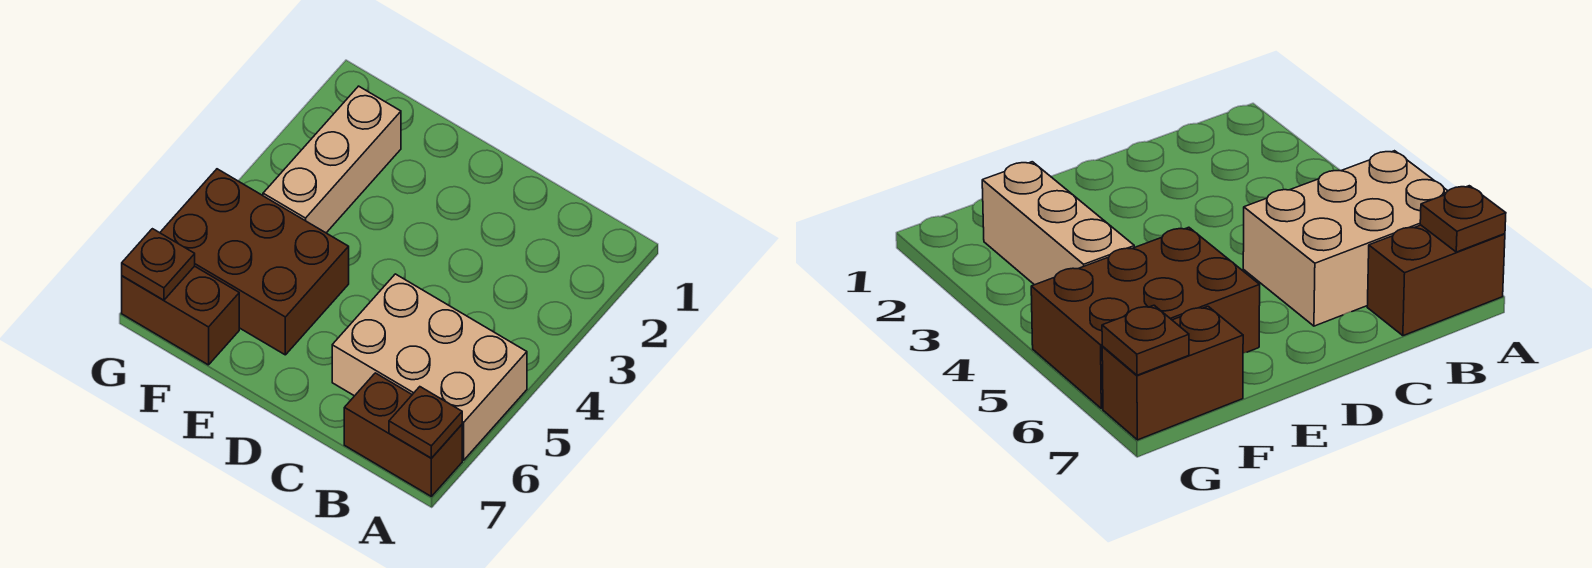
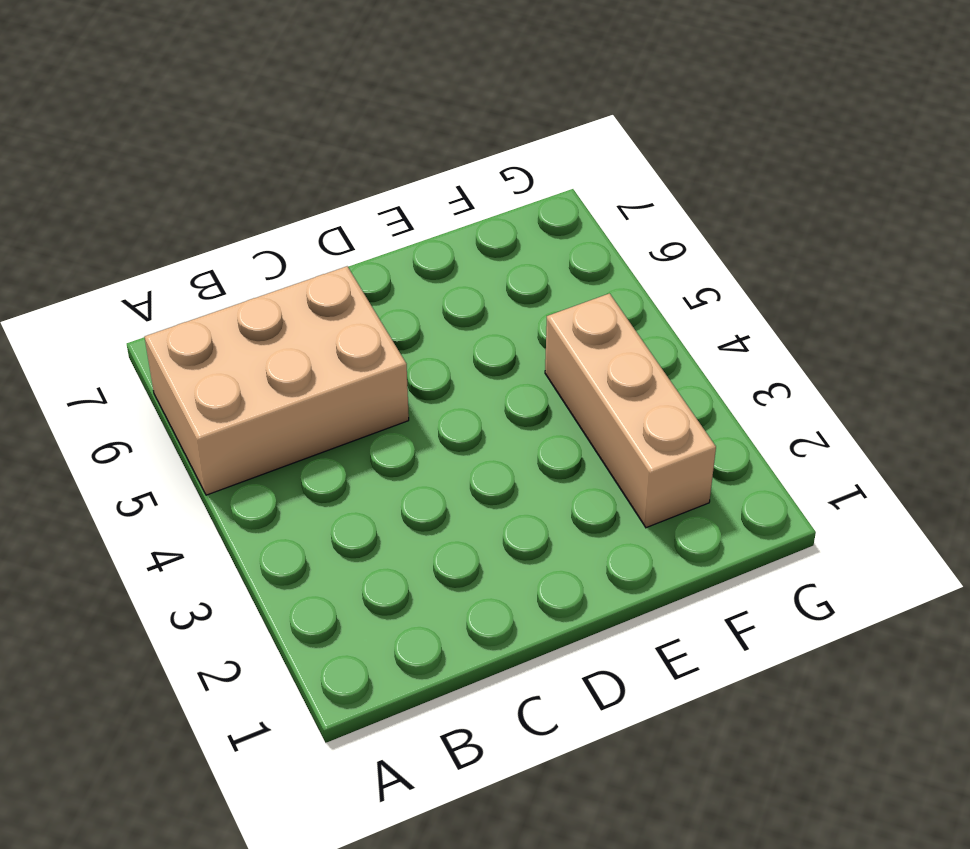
none -> brown 1x2 brick [344,373,462,496]
none -> brown 2x3 brick [160,169,349,355]

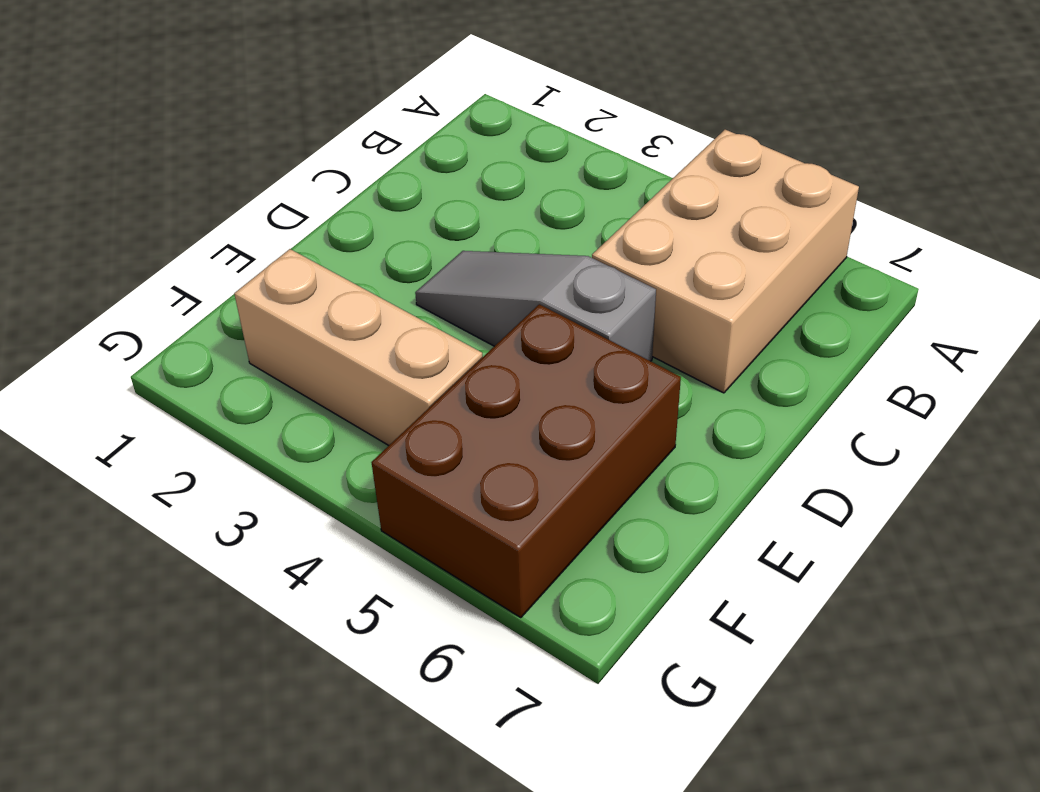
grey 1x3 slope [415,251,656,361] -> none
none -> brown 1x2 brick [344,373,462,496]
none -> brown 1x2 brick [122,266,239,365]

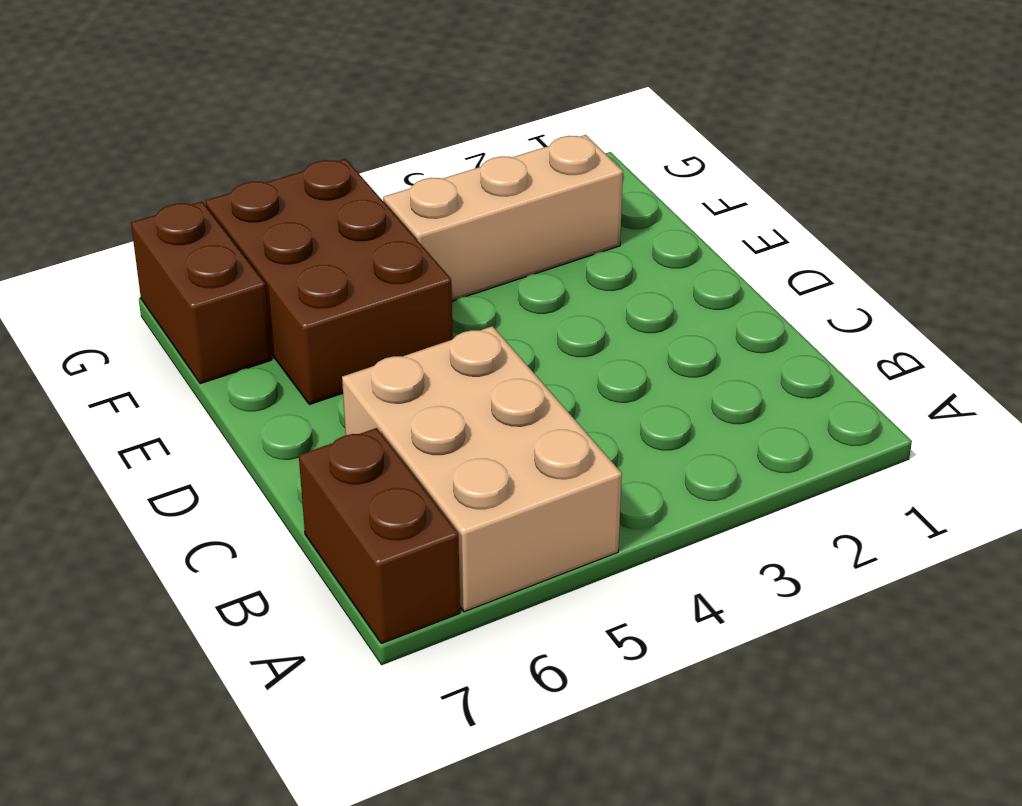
none -> brown 1x1 plate [389,387,462,458]
none -> brown 1x1 plate [122,229,195,300]

